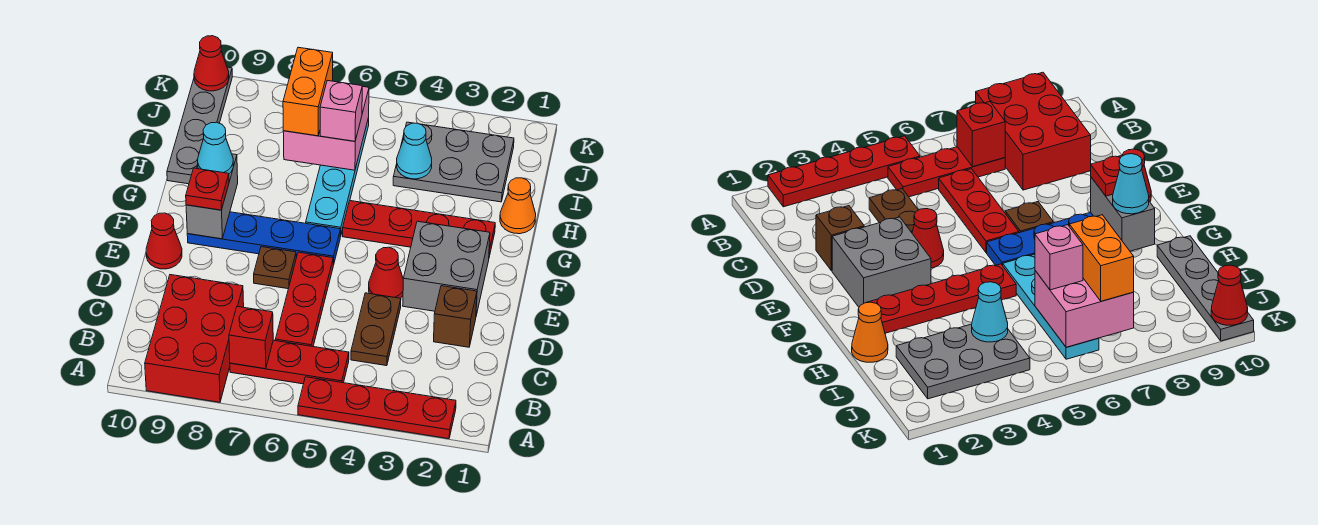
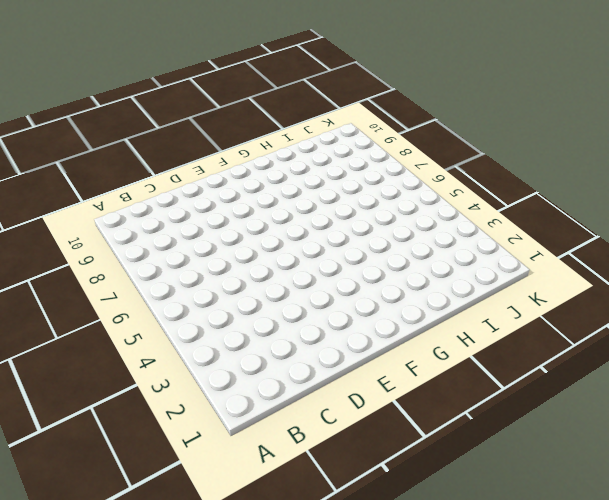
none -> red 1x4 plate [298,377,456,439]
none -> red 2x3 brick [145,275,244,402]
none -> red 1x3 plate [230,340,349,384]

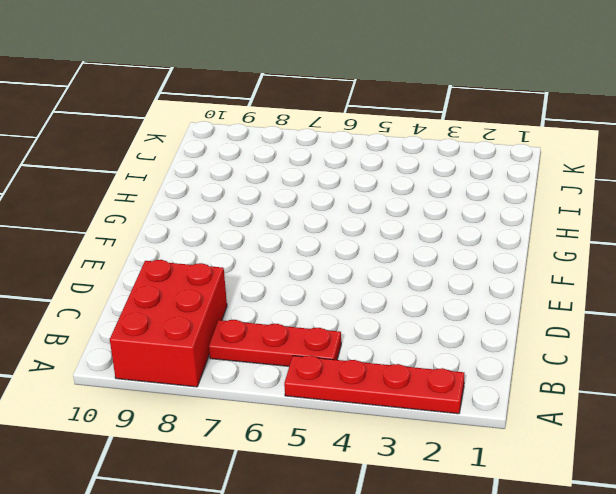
none -> brown 1x2 plate [351,293,401,366]
none -> red 1x3 plate [275,252,333,346]
none -> brown 1x1 brick [434,286,477,347]

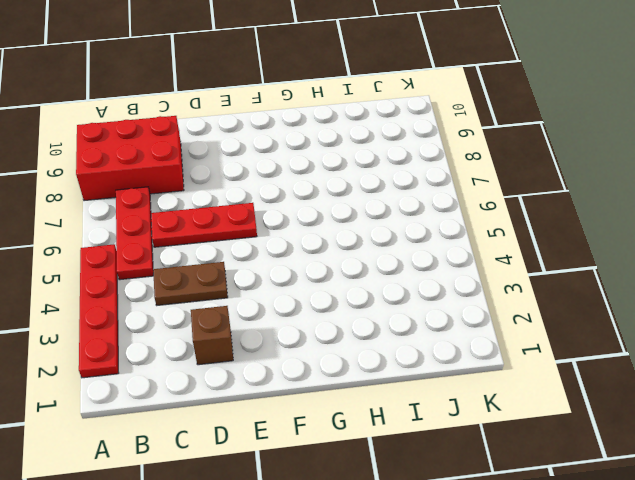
none -> grey 2x2 brick [403,221,490,316]
none -> red 1x1 cone [369,247,403,298]
none -> brown 1x1 plate [254,247,296,289]

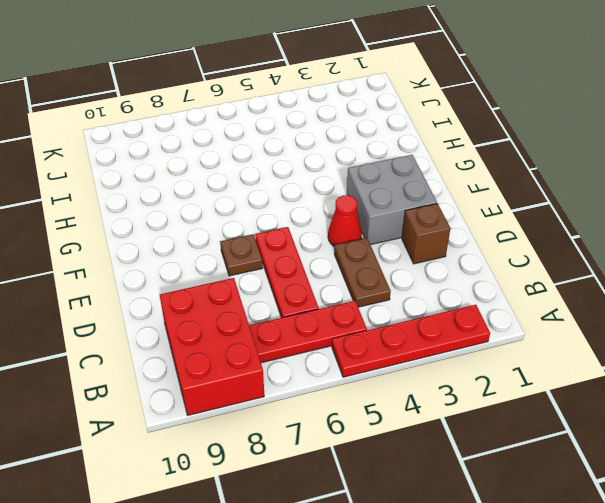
none -> red 1x1 cone [146,213,182,269]
none -> blue 1x4 plate [187,212,341,265]
none -> red 1x4 plate [343,201,495,257]

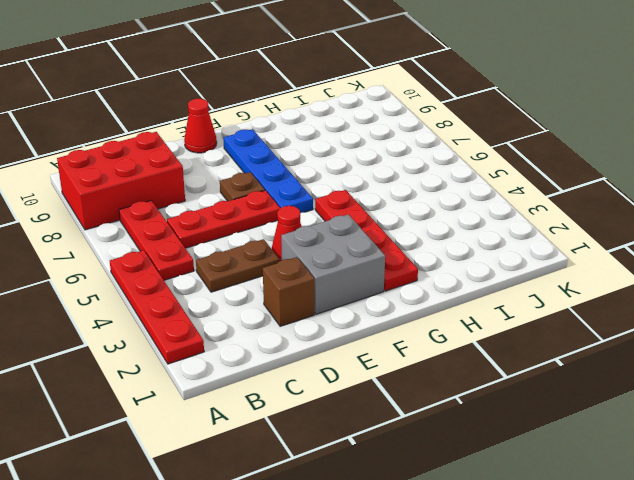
none -> cyan 1x4 plate [306,118,369,237]
none -> orange 1x1 cone [500,178,536,234]
none -> grey 1x4 plate [167,67,232,184]

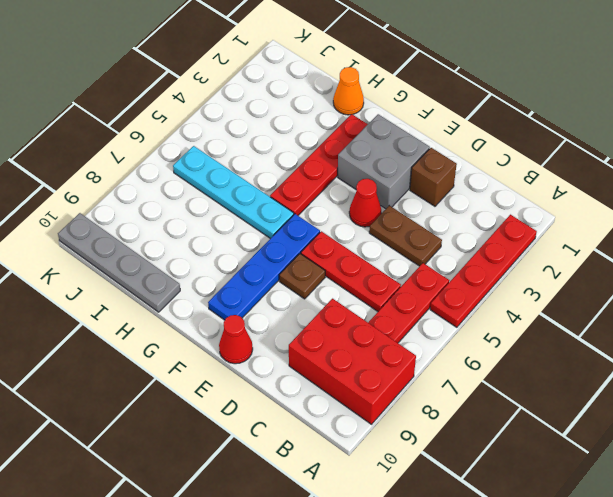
none -> grey 2x3 plate [393,122,514,202]
none -> red 1x1 brick [229,306,273,369]
none -> grey 1x2 brick [186,154,238,239]

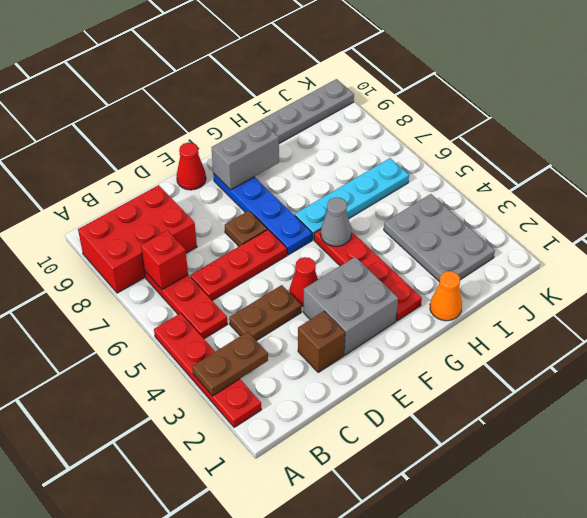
brown 1x2 plate [192,332,268,396] -> none
grey 1x1 cone [321,197,352,246] -> none
none -> cyan 1x1 cone [397,123,432,179]
none -> pink 2x2 brick [283,86,369,170]
none -> red 1x1 cone [194,36,229,91]

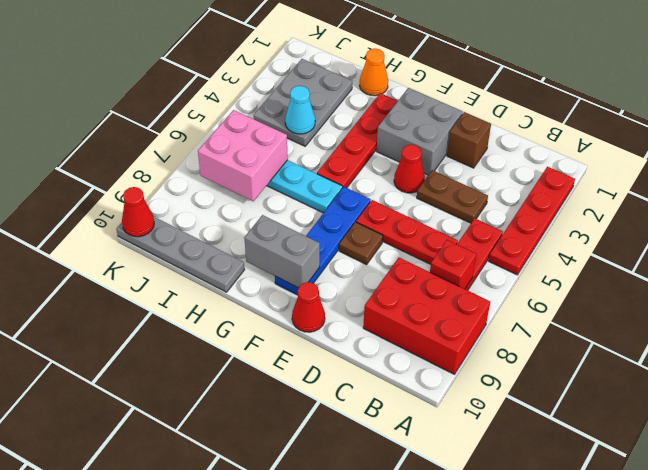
none -> red 1x1 plate [186,168,229,210]
none -> cyan 1x1 cone [198,122,233,174]
none -> pink 1x1 brick [320,80,362,141]

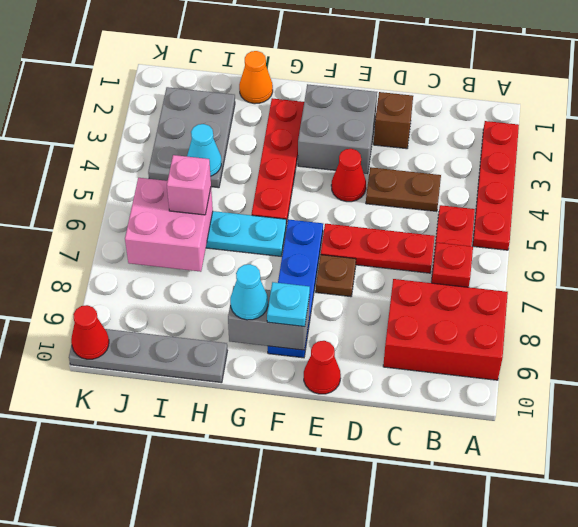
cyan 1x1 plate [267,282,310,327] -> red 1x1 plate [186,168,229,210]
none -> orange 1x2 brick [283,47,333,136]

